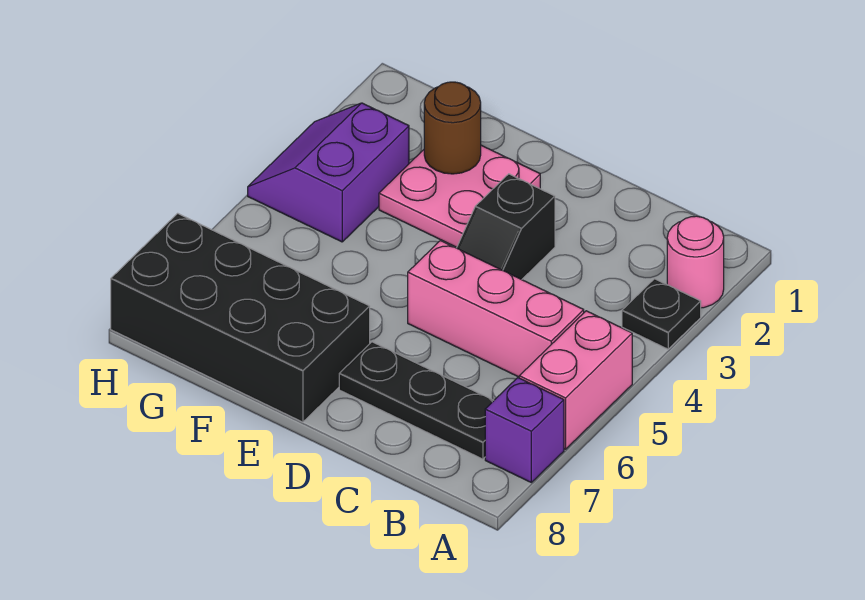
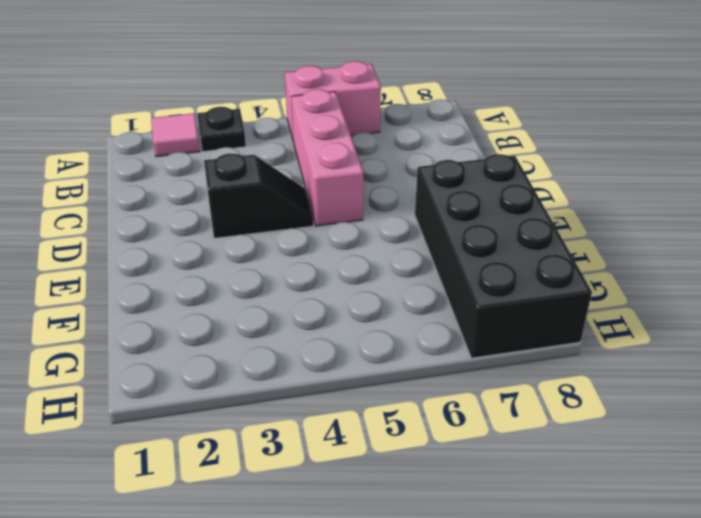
pink 1x1 tile [152,113,200,157] -> pink 1x1 round brick [667,216,724,308]
none -> purple 1x1 brick [485,378,564,482]
none -> black 1x3 plate [339,342,494,459]

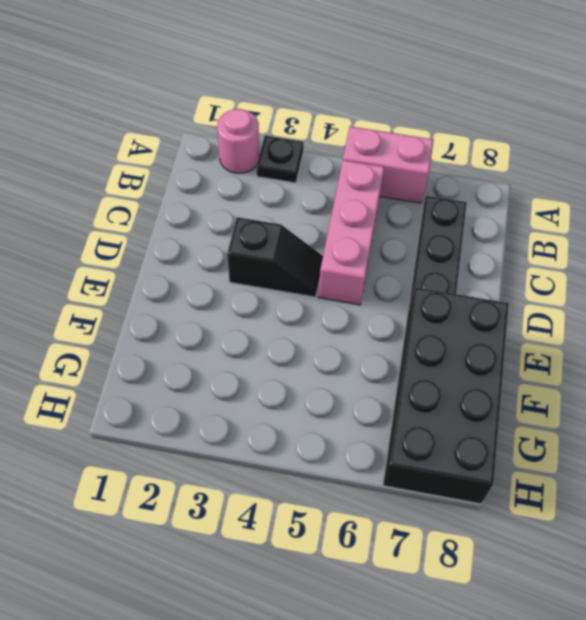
none -> purple 1x1 brick [485,378,564,482]
none -> pink 2x2 plate [379,145,540,247]

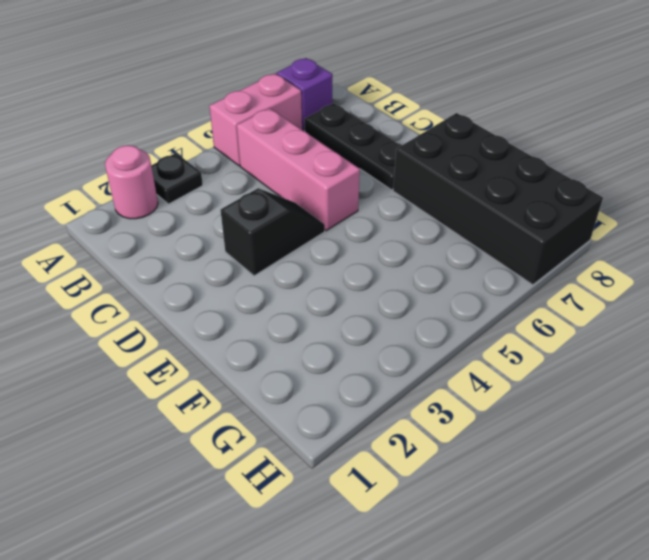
none -> pink 2x2 plate [379,145,540,247]
none -> purple 2x2 slope [248,103,409,242]

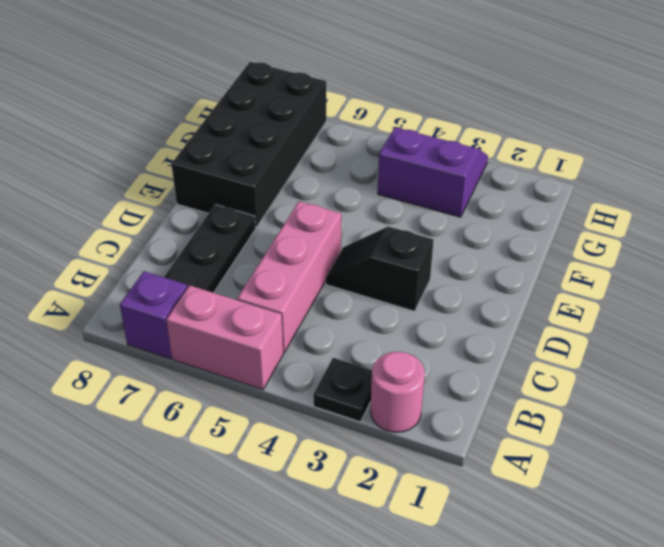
none -> pink 2x2 plate [379,145,540,247]
none -> brown 1x1 round brick [424,82,481,174]

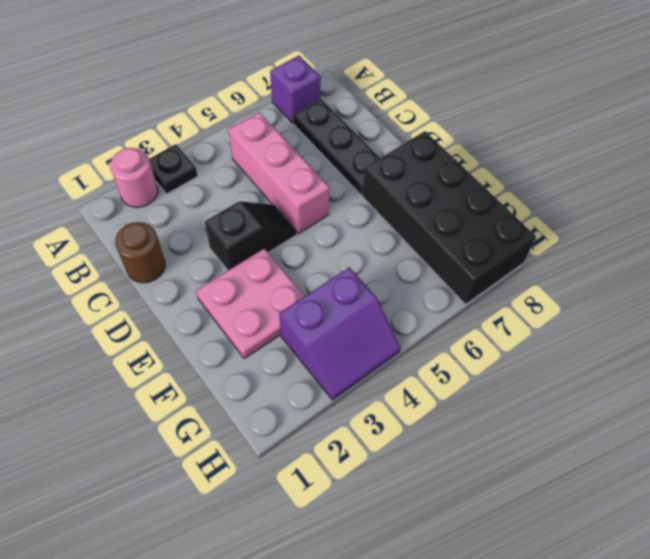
brown 1x1 round brick [115,222,165,283] -> brown 1x1 round brick moved to [424,82,481,174]
none -> pink 1x2 brick [519,311,632,449]

